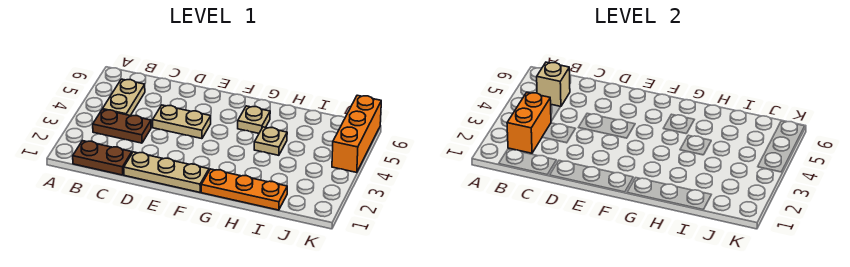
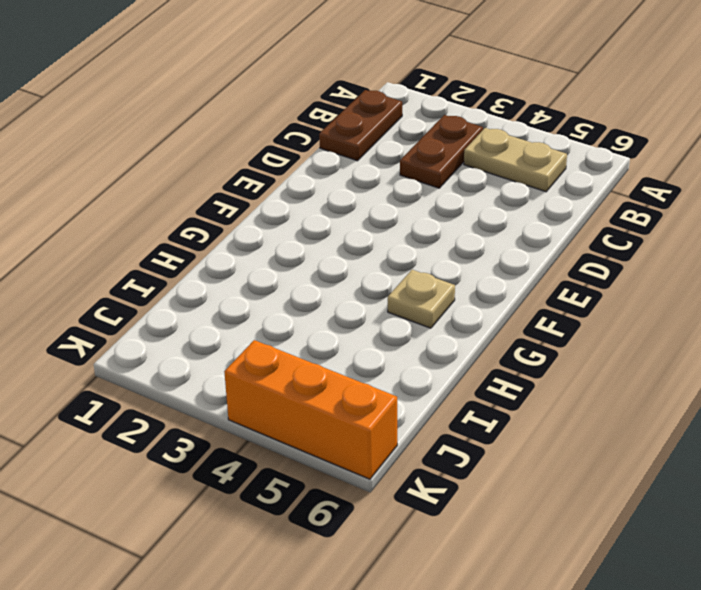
none -> tan 1x3 plate [124,152,209,192]
none -> tan 1x2 plate [153,105,211,139]

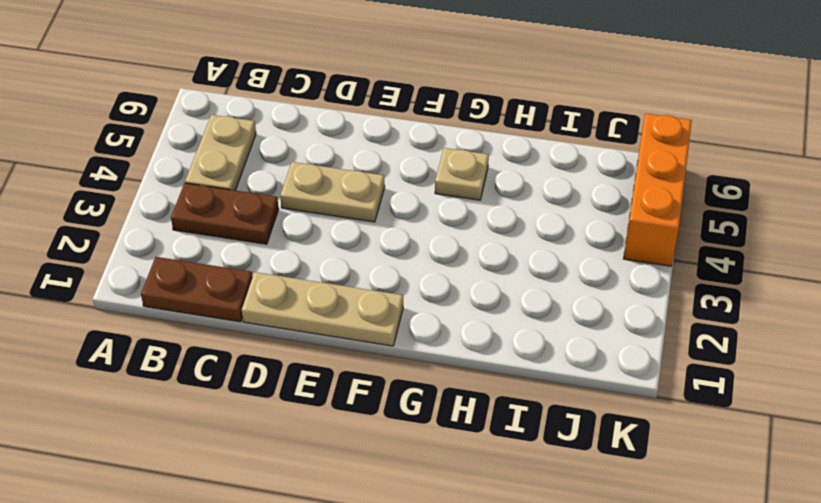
none -> orange 1x3 plate [201,169,287,210]
none -> tan 1x1 plate [254,127,287,155]

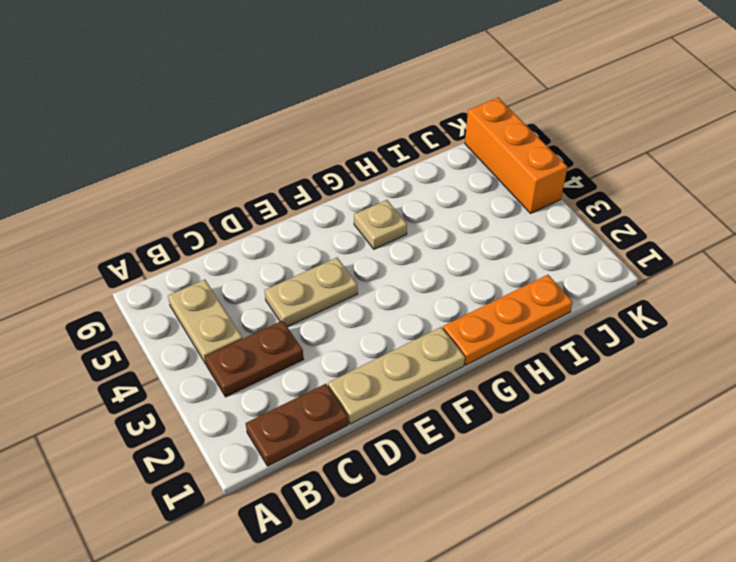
none -> tan 1x1 plate [254,127,287,155]
none -> orange 1x2 brick [507,93,551,153]

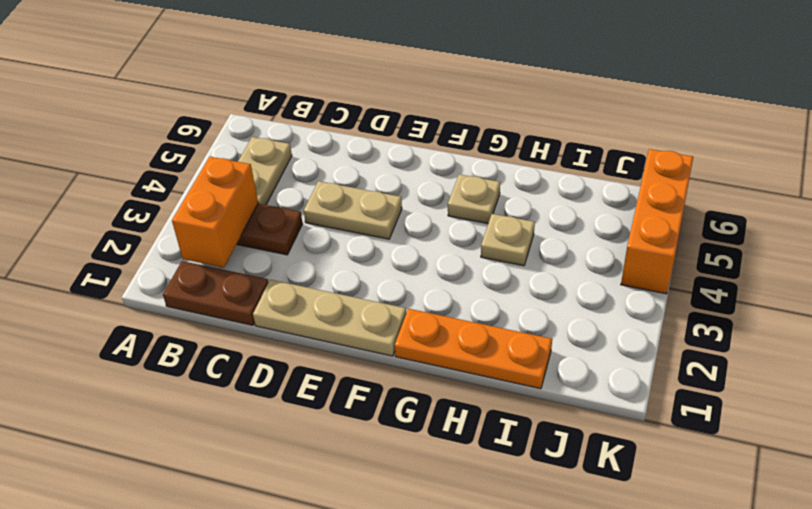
none -> tan 1x1 brick [537,62,570,107]

